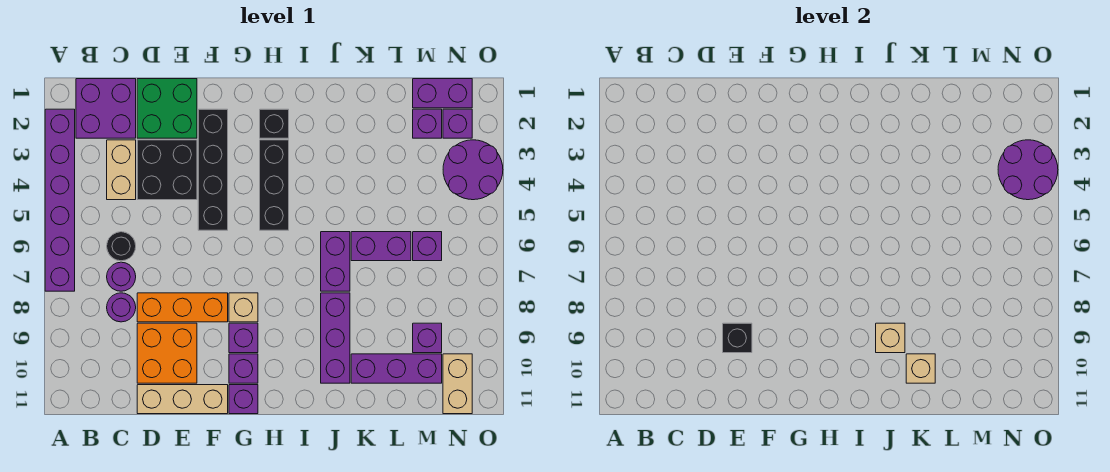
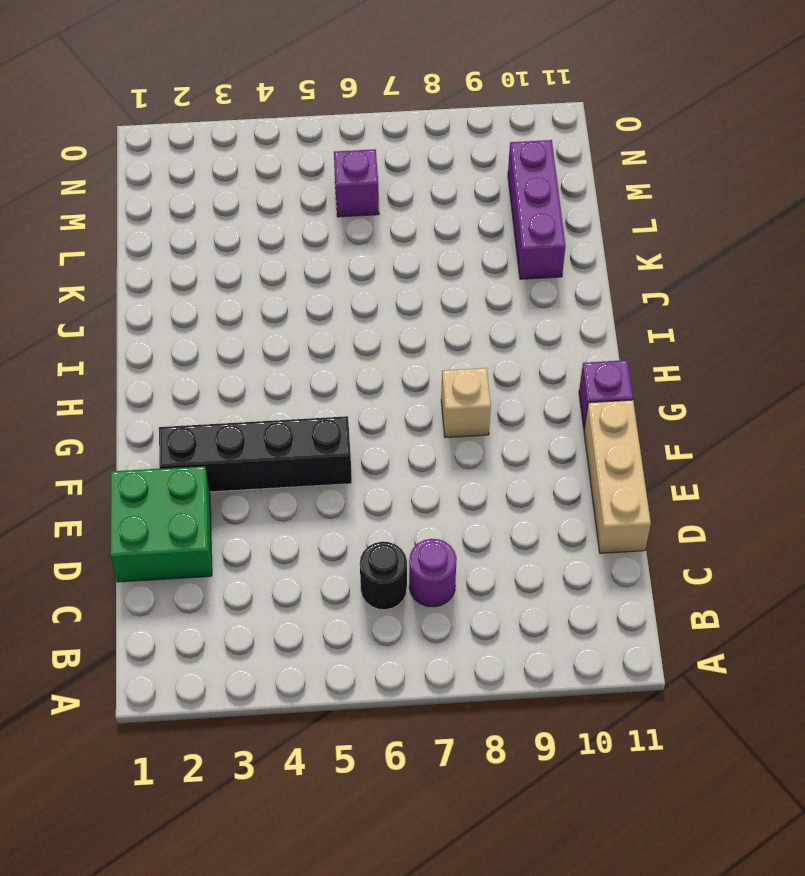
none -> purple 1x6 brick [45,109,75,291]
none -> purple 2x2 brick [76,79,136,138]
none -> tan 1x2 brick [107,140,136,200]
none -> purple 1x1 round brick [107,293,136,322]

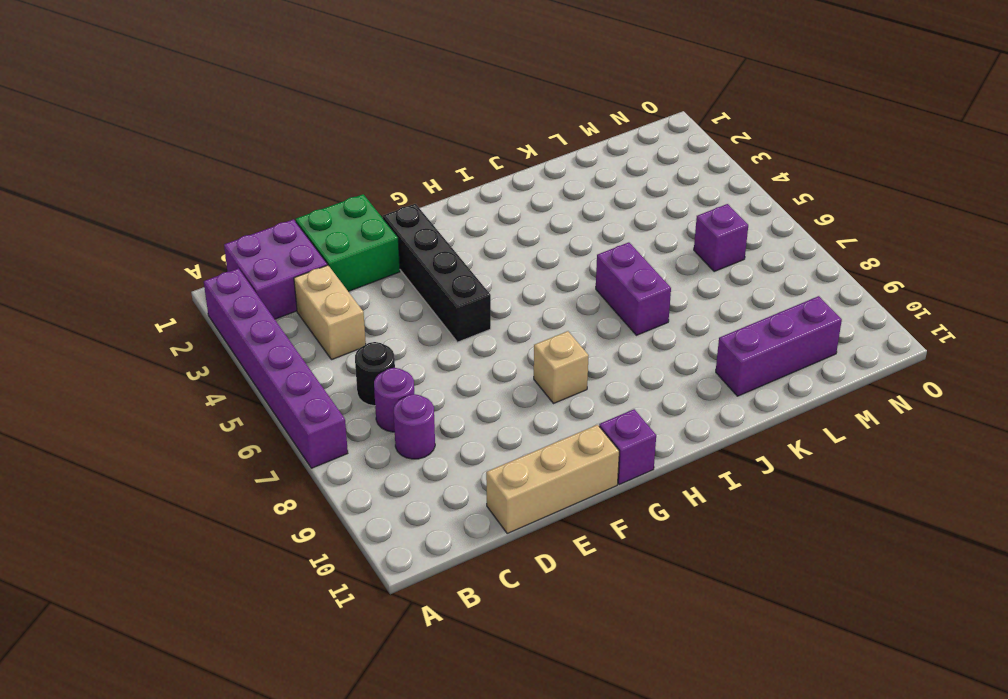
none -> black 2x2 brick [137,140,197,200]
none -> orange 1x3 brick [137,293,228,322]
none -> orange 2x2 brick [137,323,197,383]
none -> purple 1x1 brick [229,323,258,353]

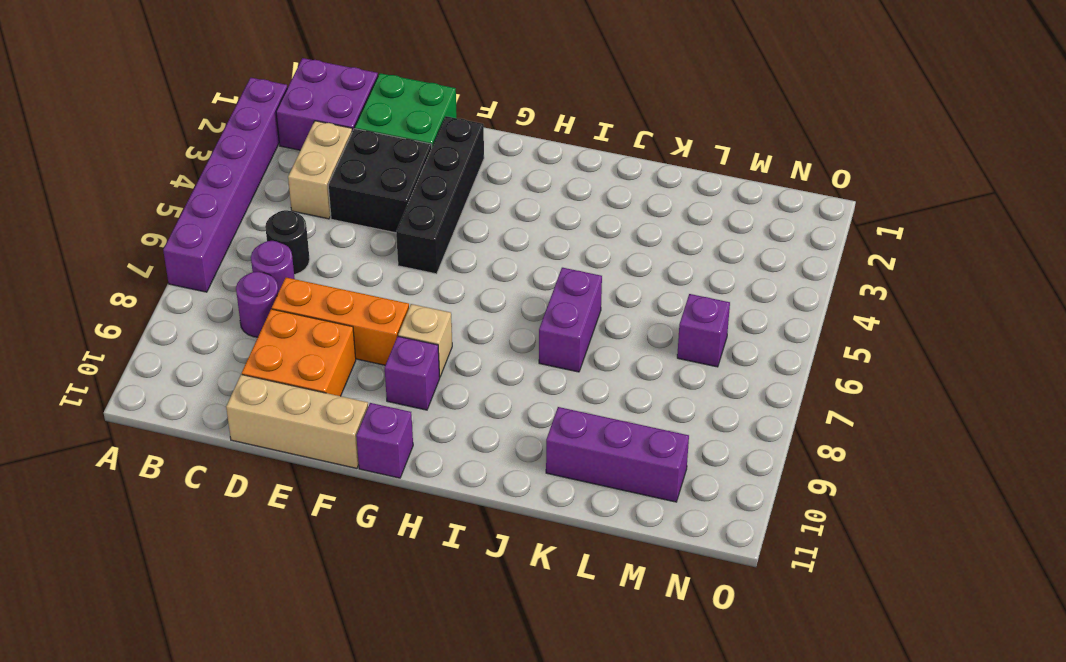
none -> purple 1x1 brick [229,354,258,383]
none -> black 1x1 brick [260,109,289,138]
none -> black 1x3 brick [260,140,289,230]
none -> purple 1x3 brick [321,293,350,383]

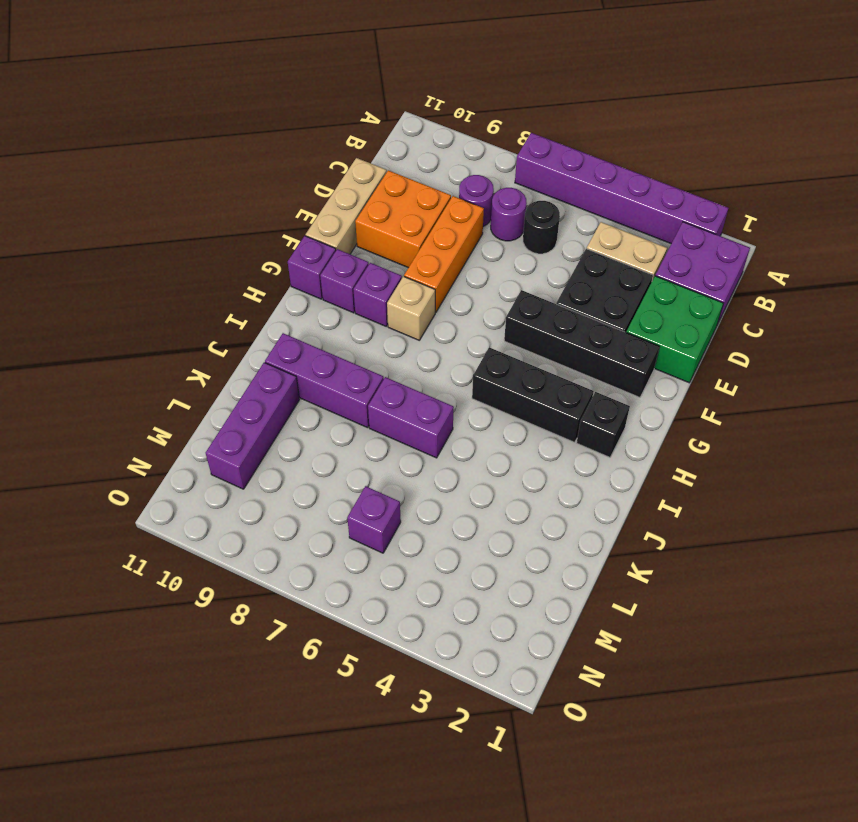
none -> purple 1x2 brick [351,232,411,261]
none -> purple 1x2 brick [413,79,472,108]
none -> purple 1x1 brick [413,109,442,138]
none -> purple 1x1 brick [413,323,442,353]

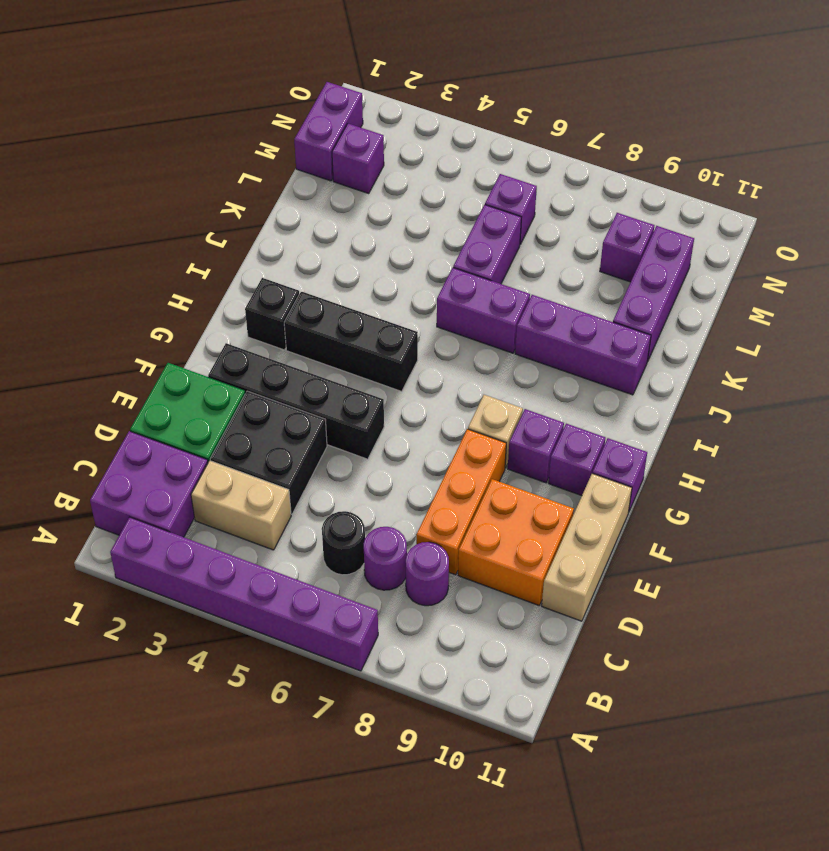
none -> purple 1x1 brick [443,109,472,138]
none -> purple 2x2 round brick [443,140,503,200]
none -> tan 1x2 brick [443,354,472,414]
none -> black 1x1 brick [723,323,752,353]

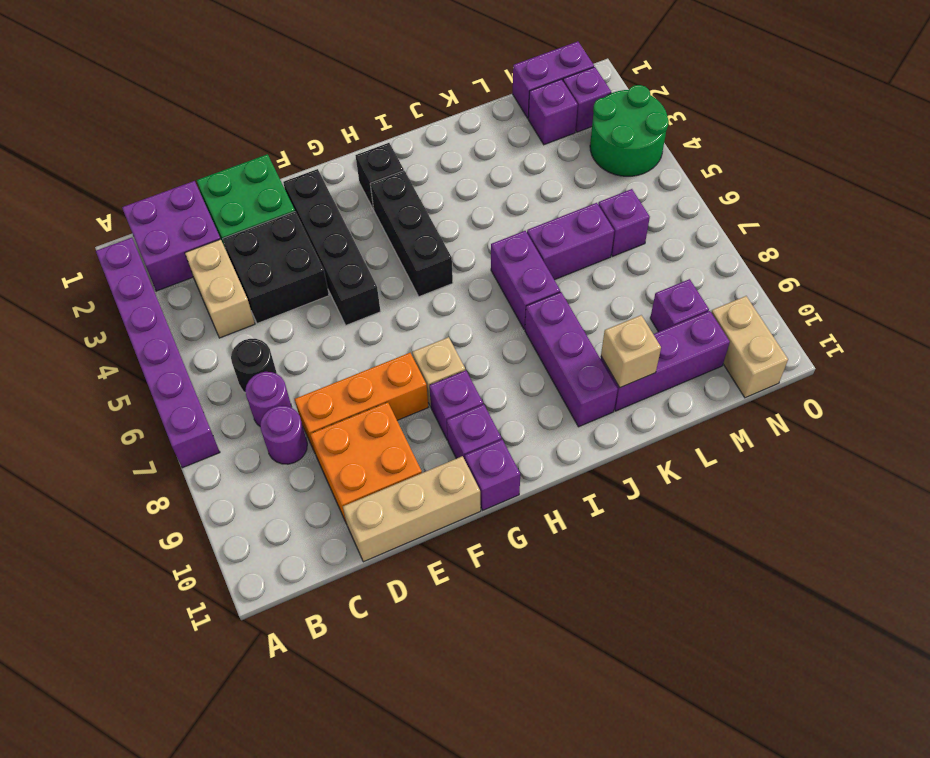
green 2x2 round brick [590,85,669,176] -> purple 2x2 round brick [443,140,503,200]
none -> black 1x1 brick [723,323,752,353]
none -> tan 1x1 brick [876,323,905,353]
none -> purple 2x2 round brick [998,140,1058,200]

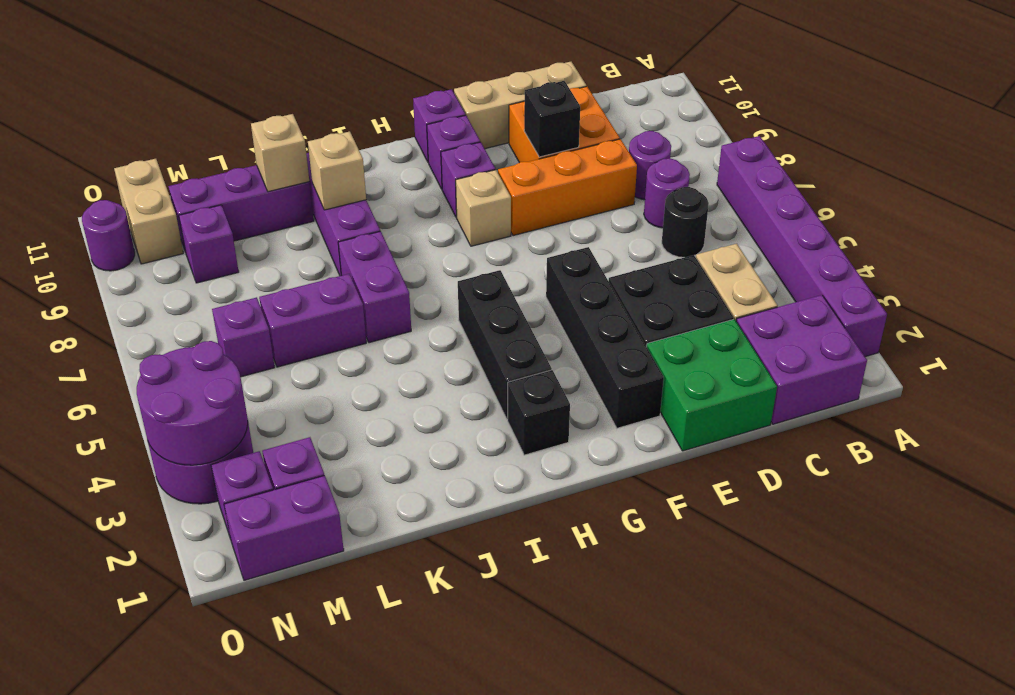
purple 1x1 round brick [82,200,135,271] -> none

